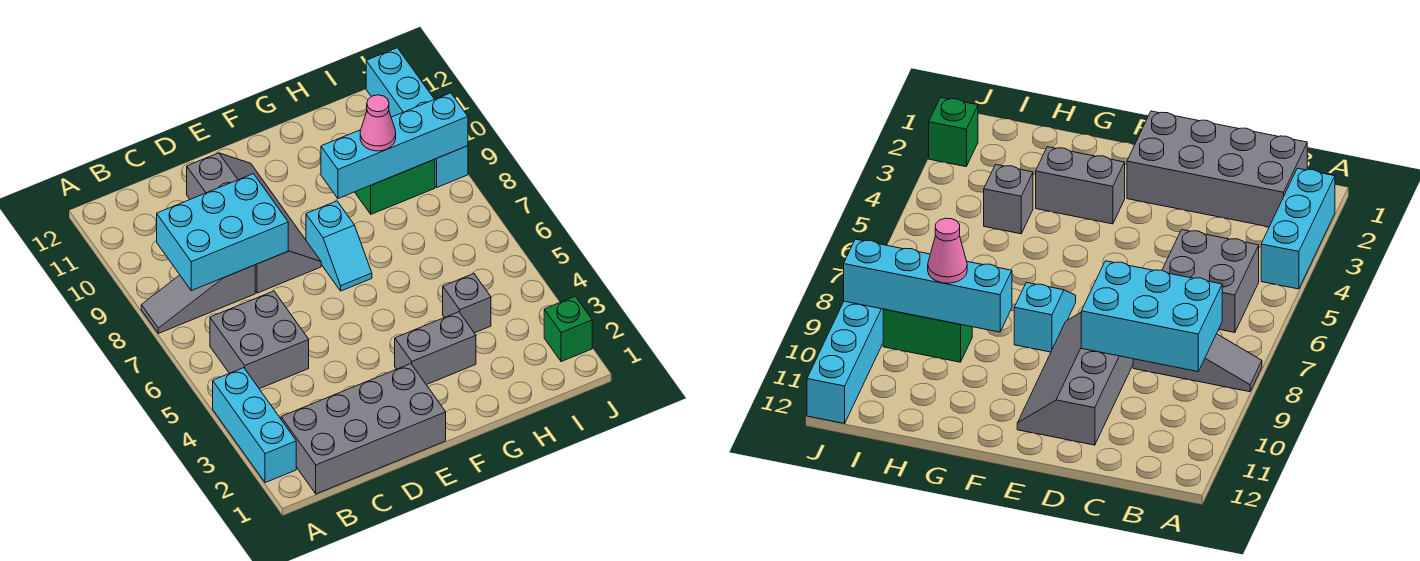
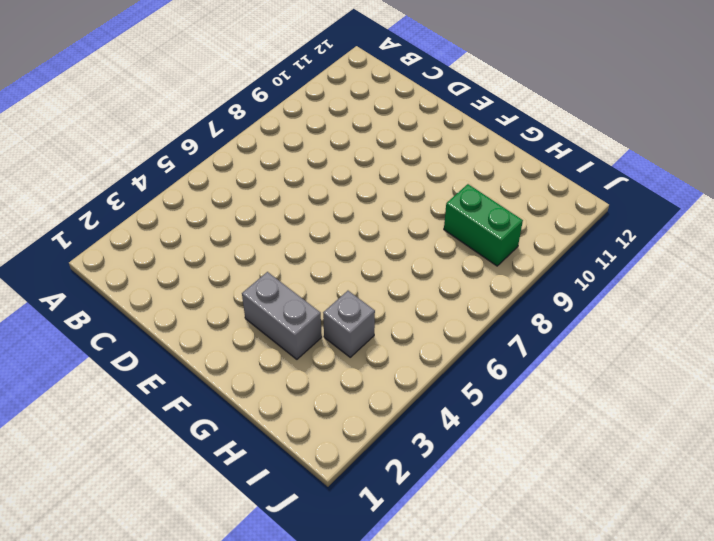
none -> cyan 1x3 brick [213,368,296,483]
none -> grey 1x3 slope [141,265,255,333]
none -> grey 2x4 brick [281,364,446,494]

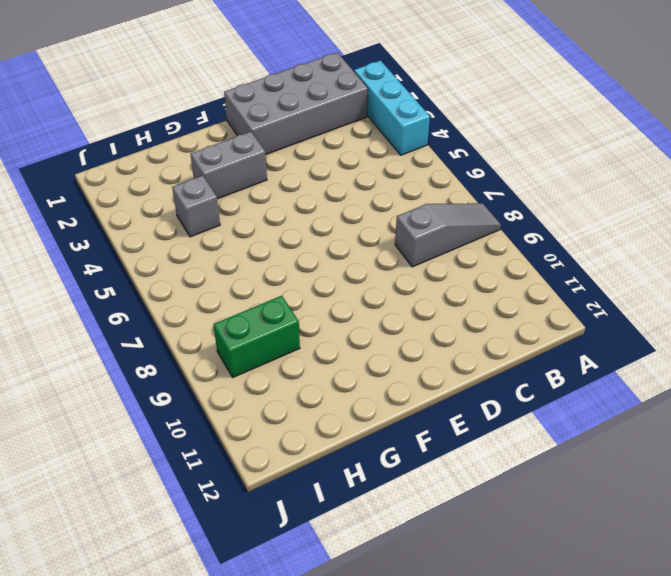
none -> grey 2x2 brick [210,291,309,389]
none -> grey 2x4 slope [187,153,321,293]
none -> cyan 1x2 slope [306,201,372,291]

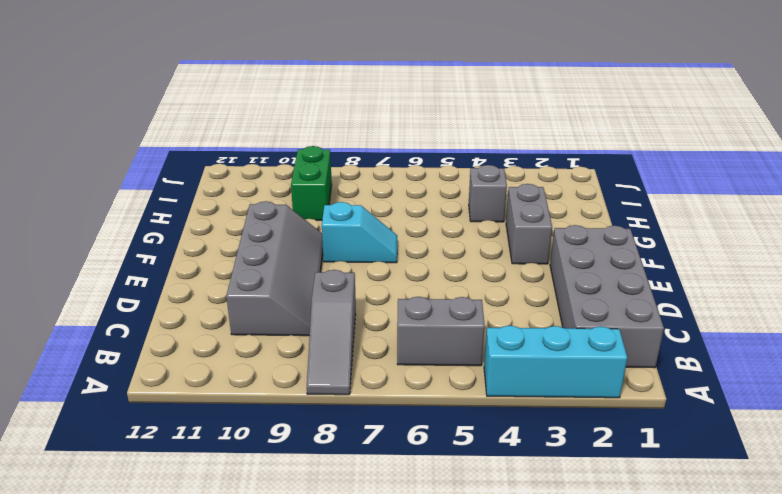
grey 1x2 brick [397,297,485,366] -> grey 2x2 brick [210,291,309,389]
grey 2x4 slope [226,201,323,336] -> grey 2x4 slope turned to [187,153,321,293]
none -> green 1x1 brick [544,296,592,362]
none -> cyan 1x4 brick [366,48,468,187]
none -> cyan 2x3 brick [157,174,288,291]

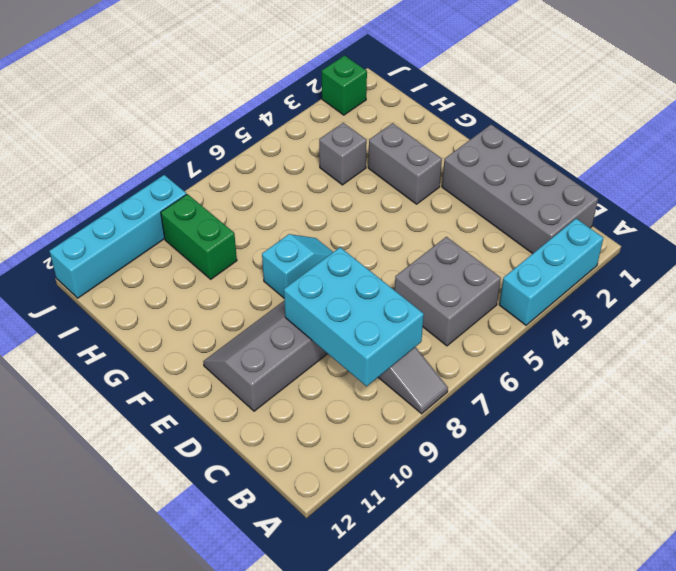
none -> cyan 1x4 brick [321,93,468,198]
none -> pink 1x1 cone [360,95,396,151]

